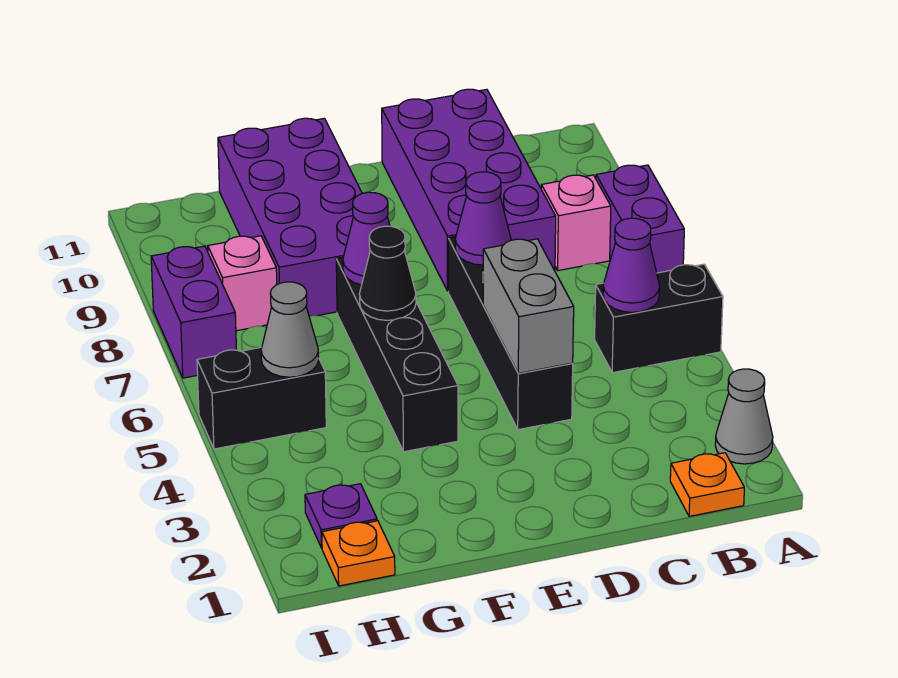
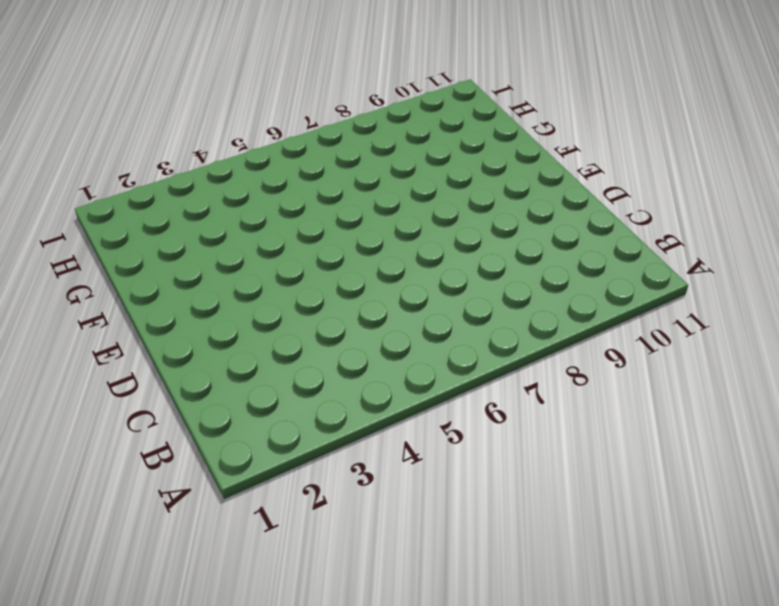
none -> grey 1x1 cone [715,369,773,464]
none -> black 1x2 brick [595,264,723,373]
none -> purple 1x2 brick [596,165,684,273]

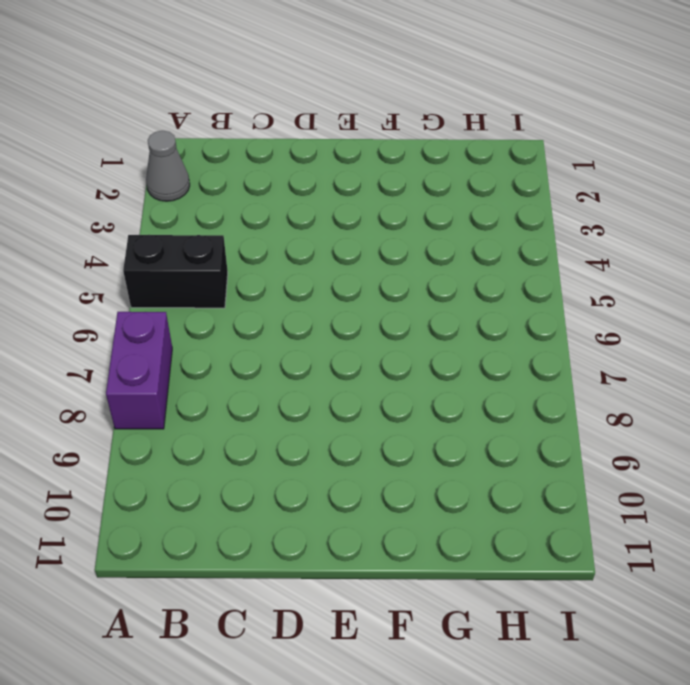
none -> orange 1x1 plate [670,453,744,516]
none -> pink 1x1 brick [541,175,611,271]
none -> purple 2x4 brick [382,89,556,291]

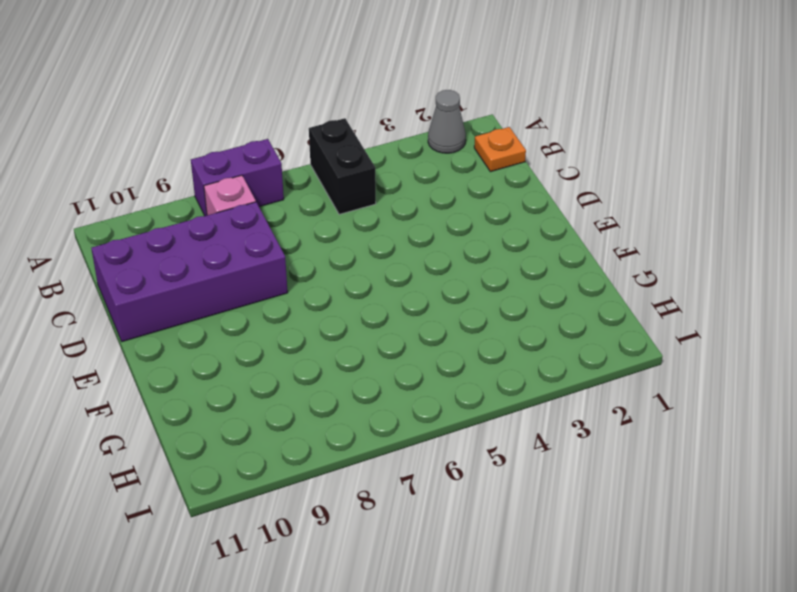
none -> black 1x4 brick [448,236,573,430]
none -> black 1x4 brick [336,257,458,452]
none -> purple 2x4 brick [218,118,362,316]

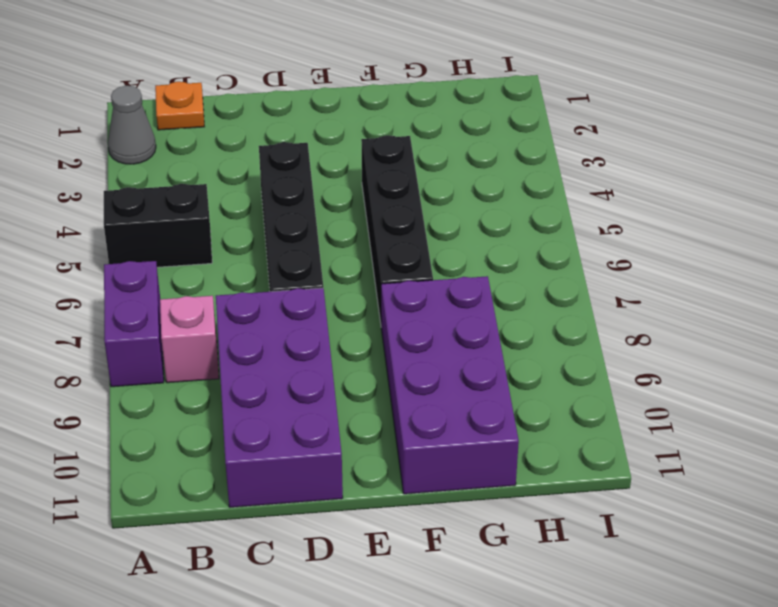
none -> orange 1x1 plate [322,521,395,586]
none -> purple 1x1 plate [305,484,377,548]
none -> black 1x2 brick [197,347,326,449]

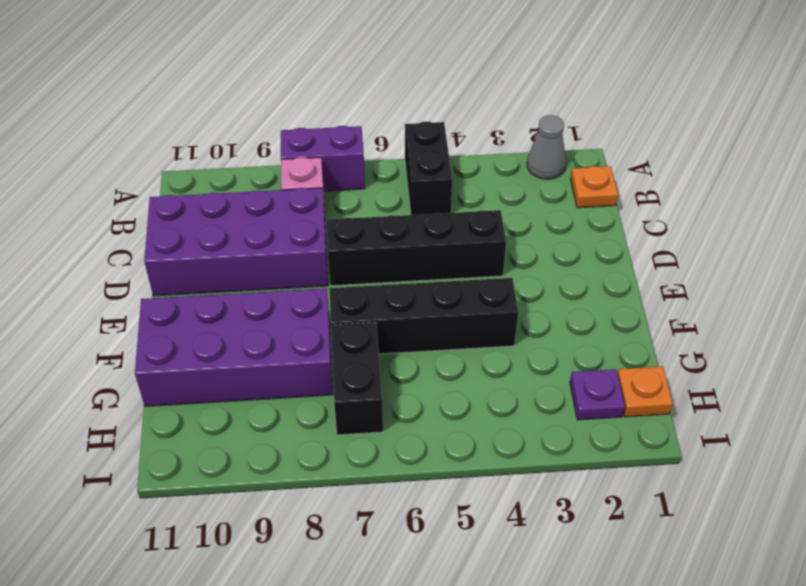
black 1x2 brick [331,322,383,435] -> black 1x2 brick moved to [197,347,326,449]
none -> pink 1x1 brick [208,236,277,331]
none -> purple 1x2 brick [151,246,236,378]
none -> purple 1x1 cone [603,218,660,312]

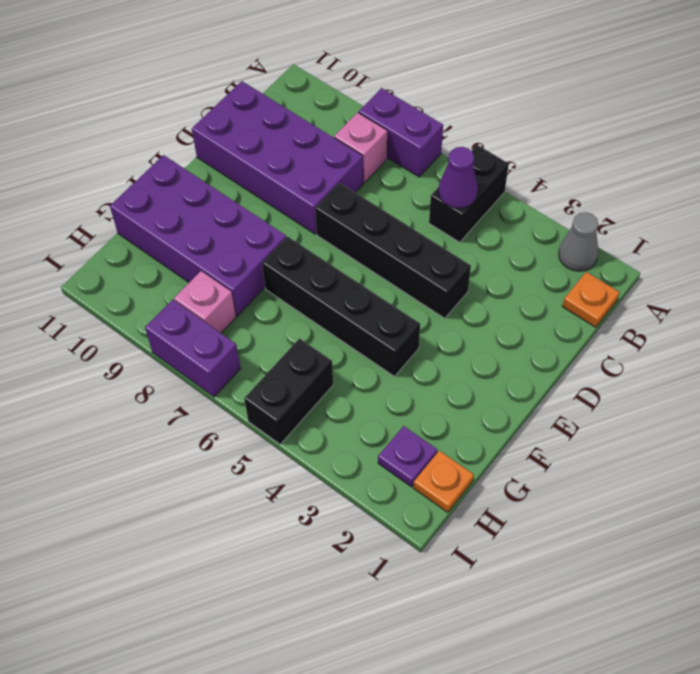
none -> grey 1x2 brick [483,239,574,373]
none -> purple 1x1 cone [455,172,511,265]
none -> black 1x1 cone [360,226,416,320]

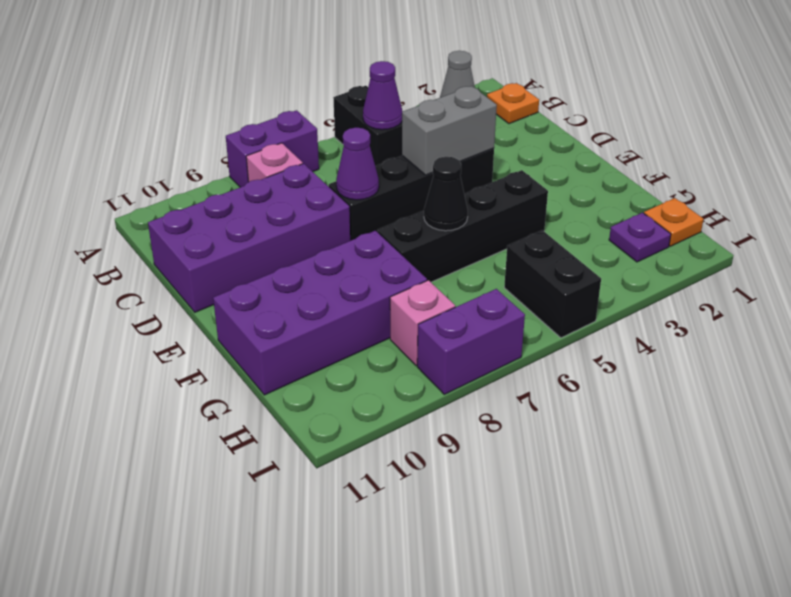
none -> purple 1x1 cone [343,192,390,285]
none -> grey 1x1 cone [261,282,319,377]

